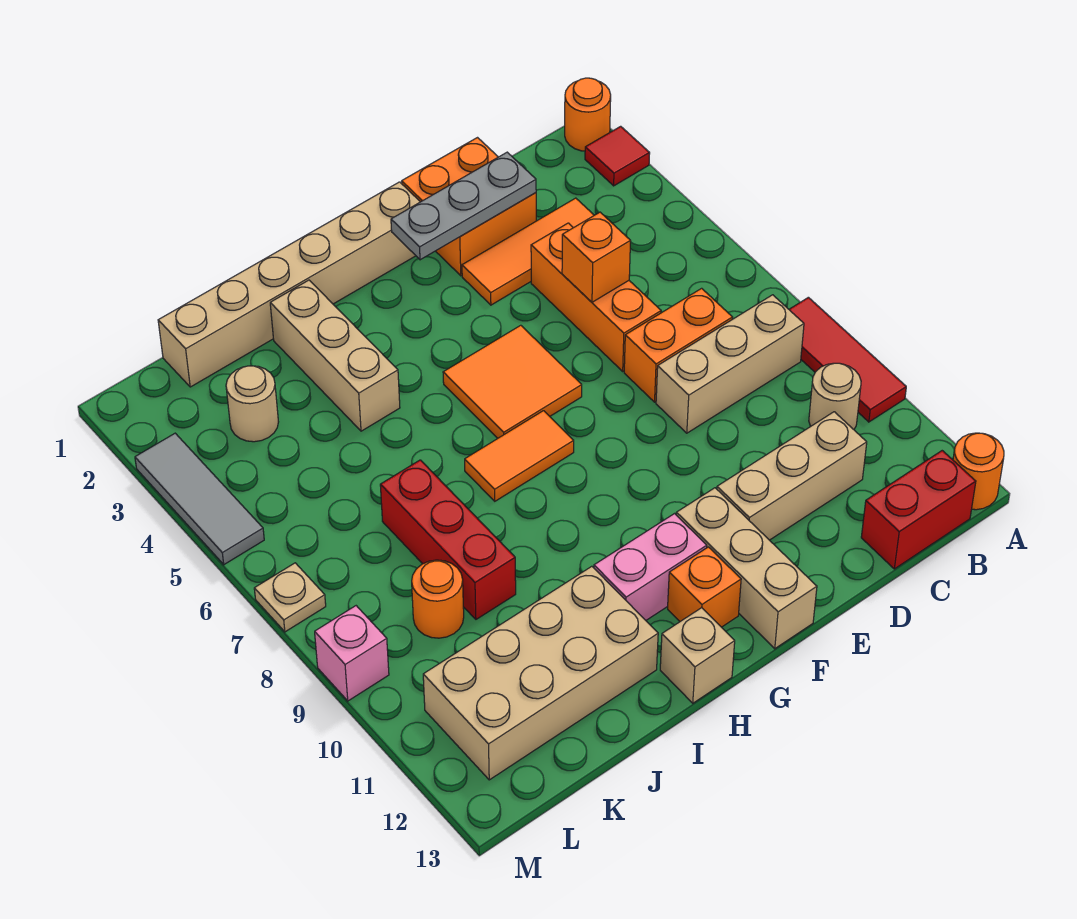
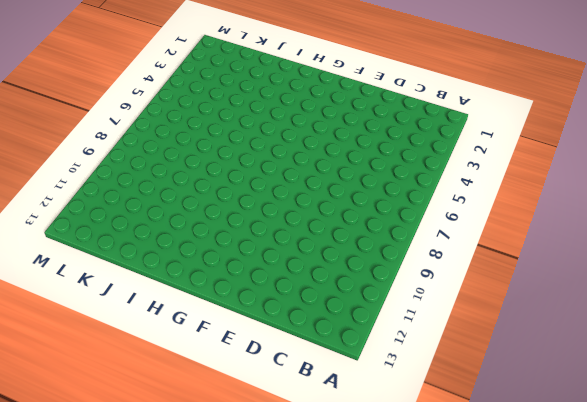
none -> orange 1x1 round brick [565,78,611,151]
none -> red 1x1 tile [585,126,650,186]
none -> red 1x3 tile [789,297,906,422]

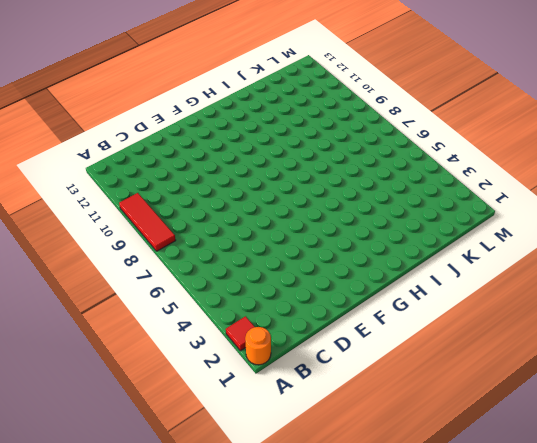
none -> orange 1x1 round brick [953,433,1004,510]
none -> tan 1x3 brick [656,295,804,433]
none -> tan 1x1 round brick [809,363,861,429]

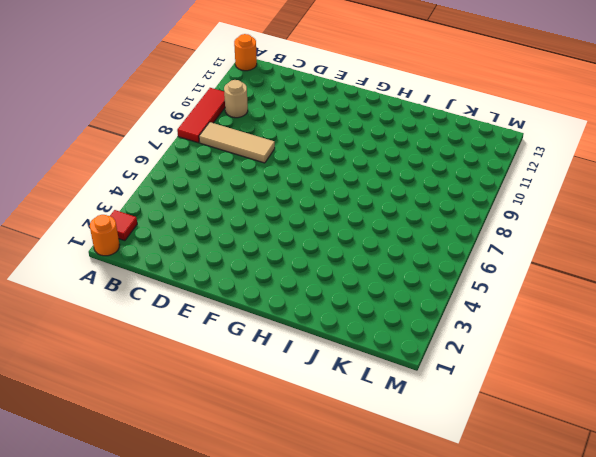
tan 1x3 tile [199,122,275,163] -> tan 1x3 brick [656,295,804,433]
none -> red 1x2 brick [861,451,976,569]
none -> orange 1x3 tile [462,198,594,305]
none -> orange 1x2 brick [624,288,733,402]

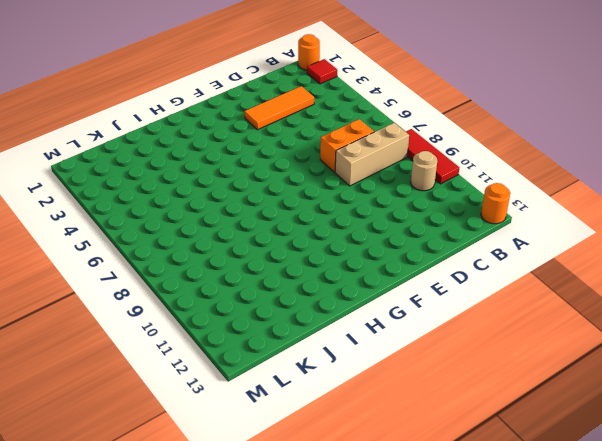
none -> red 1x2 brick [861,451,976,569]
none -> tan 1x3 brick [717,412,867,540]
none -> orange 2x2 brick [402,138,536,276]

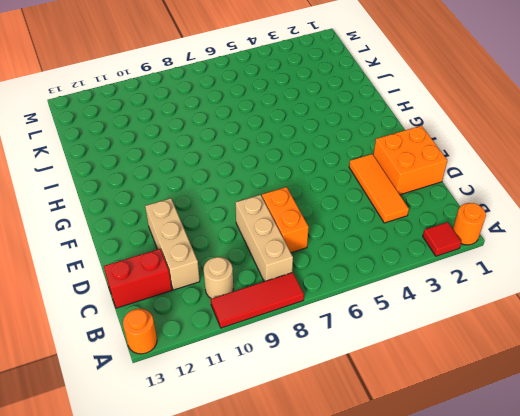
red 1x2 brick [104,249,172,308] -> red 1x2 brick turned to [861,451,976,569]
none -> orange 1x3 brick [531,223,661,371]
none -> tan 1x6 brick [158,182,420,387]
none -> orange 2x2 tile [443,325,582,438]

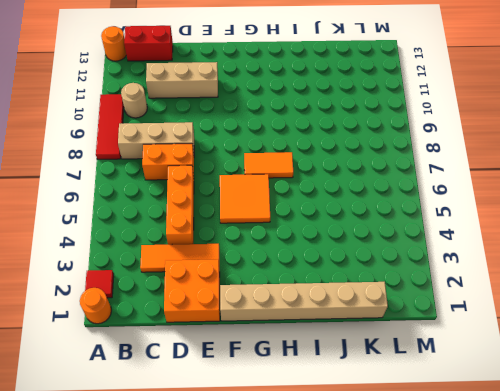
none -> tan 1x3 brick [676,488,817,649]
none -> pink 1x2 brick [594,514,707,620]
none -> orange 1x1 brick [668,547,741,627]

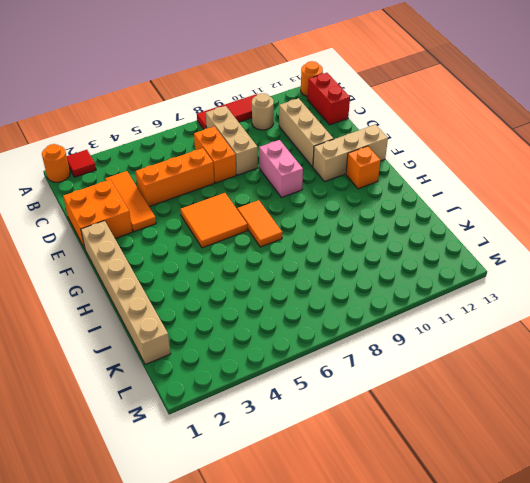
pink 1x2 brick [259,140,303,197] -> pink 1x2 brick moved to [594,514,707,620]
none -> tan 1x1 brick [660,608,735,703]
none -> tan 1x3 brick [270,280,400,431]
none -> tan 2x4 brick [423,566,658,780]

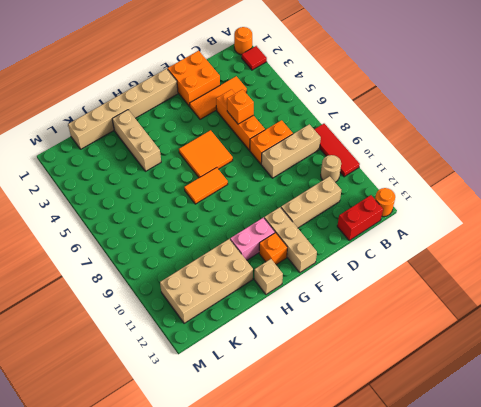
none -> red 1x3 brick [380,460,516,619]
none -> tan 1x1 round brick [226,366,278,442]
none -> orange 1x1 round brick [412,560,464,638]

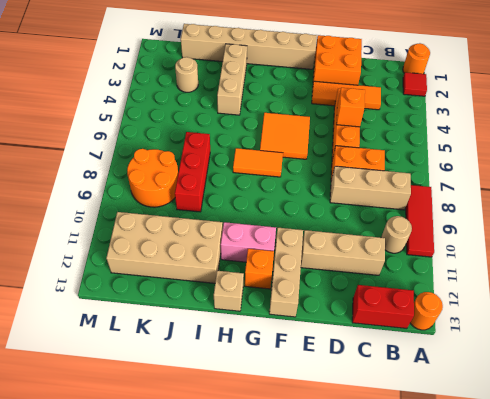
orange 2x2 round brick [127,149,178,207] -> orange 1x1 round brick [412,560,464,638]
none -> grey 1x3 tile [135,433,264,565]
none -> tan 1x1 plate [254,563,326,632]
none -> pink 1x1 brick [315,606,389,701]

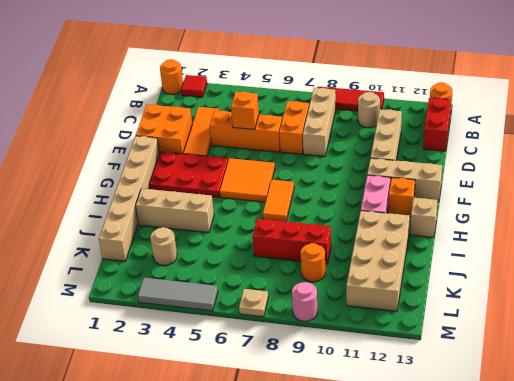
red 2x3 plate [149,152,228,197] -> none
pink 1x1 round brick [292,282,317,321] -> pink 1x1 brick [315,606,389,701]
none -> grey 1x3 plate [391,152,536,260]

